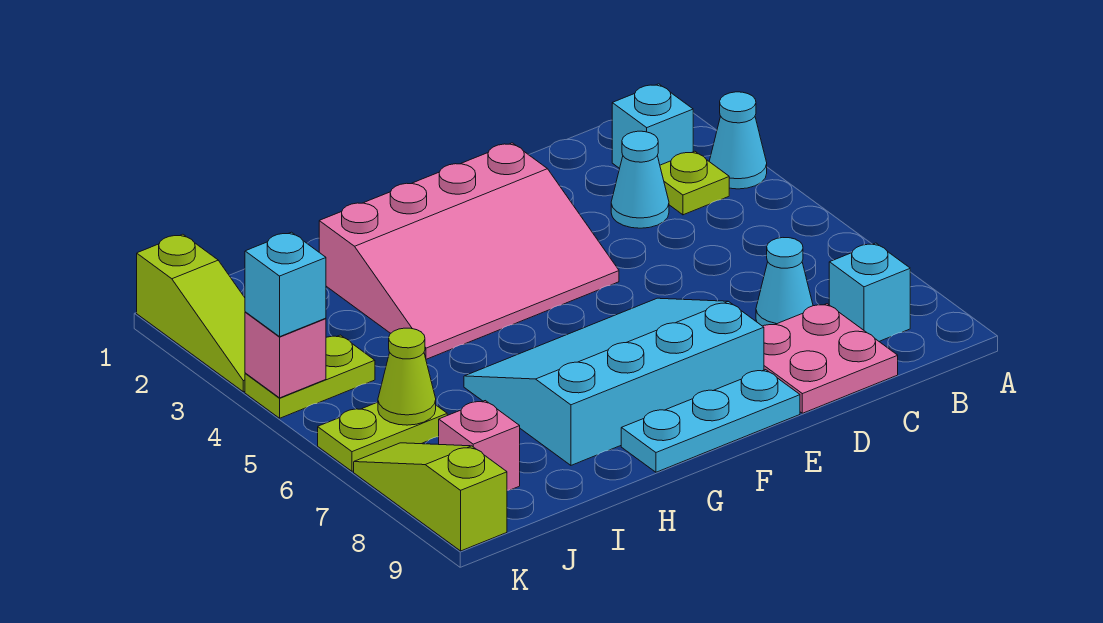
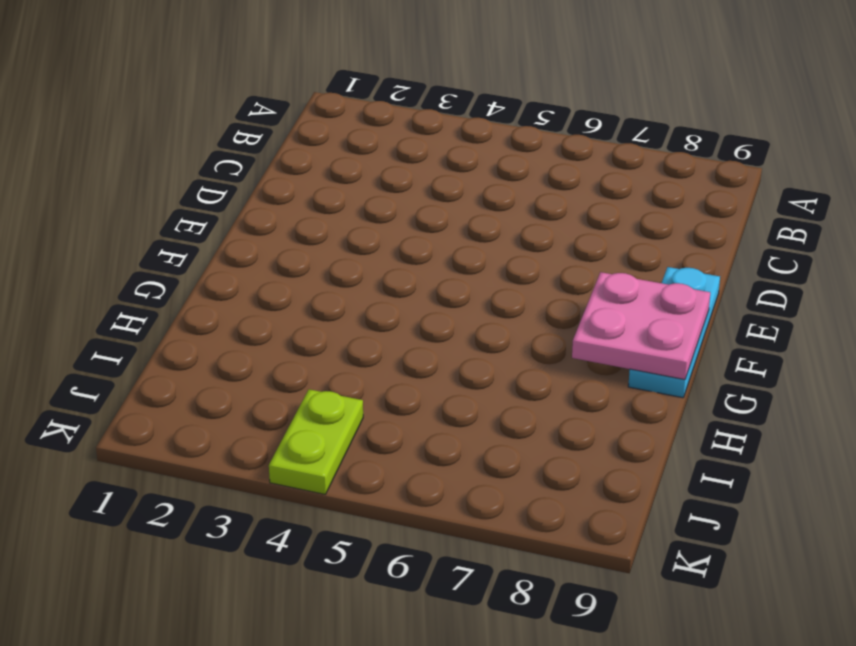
pink 2x2 plate [572,272,710,380] -> pink 2x2 plate moved to [763,304,898,413]
none -> cyan 1x1 cone [709,92,767,189]
none -> cyan 1x1 brick [612,84,693,168]
none -> lime 1x1 plate [660,151,729,215]

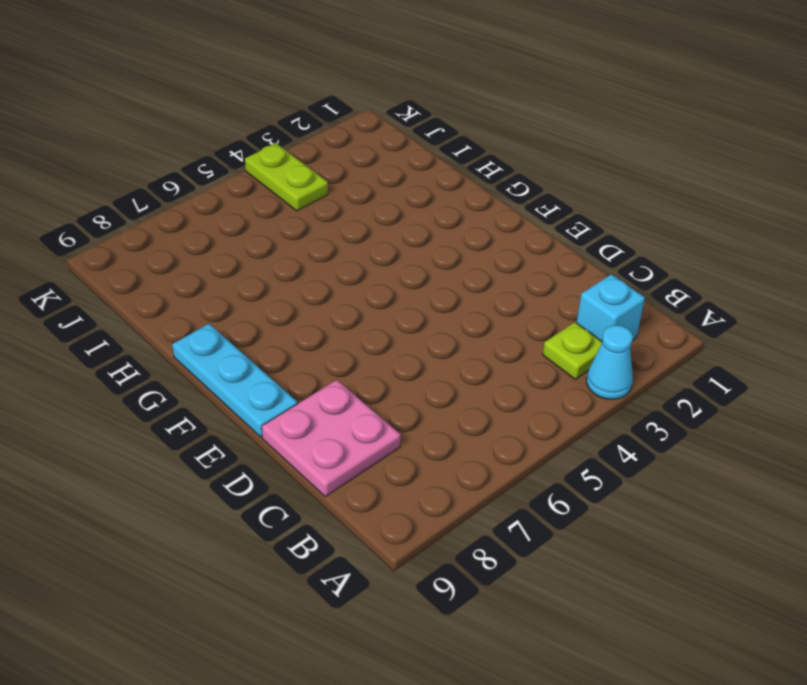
none -> cyan 1x1 brick [829,243,910,341]
none -> cyan 1x1 cone [611,131,669,228]
none -> cyan 1x1 cone [756,238,813,326]

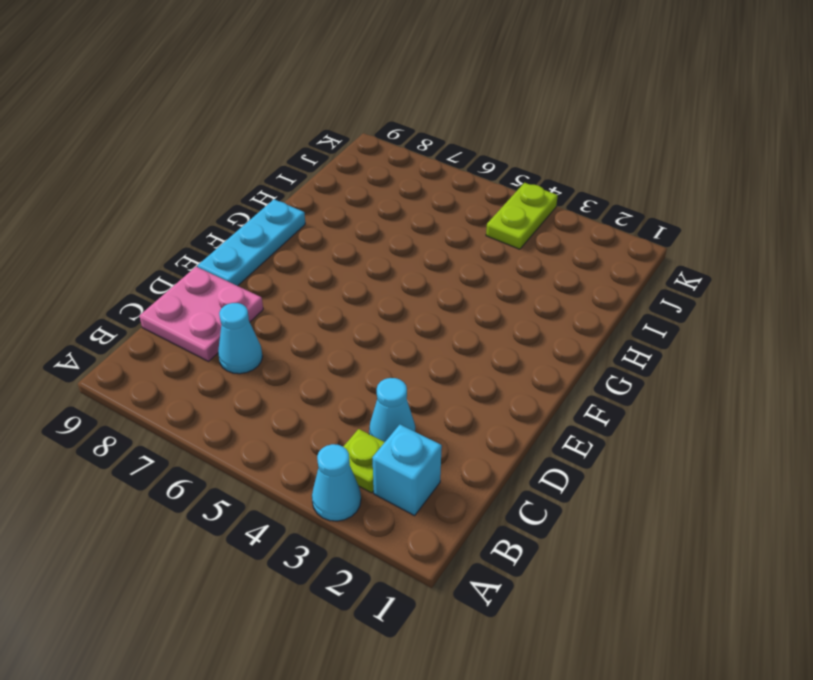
none -> cyan 1x1 brick [829,243,910,341]
none -> pink 3x4 slope [319,143,619,359]
none -> cyan 3x4 slope [464,298,764,465]

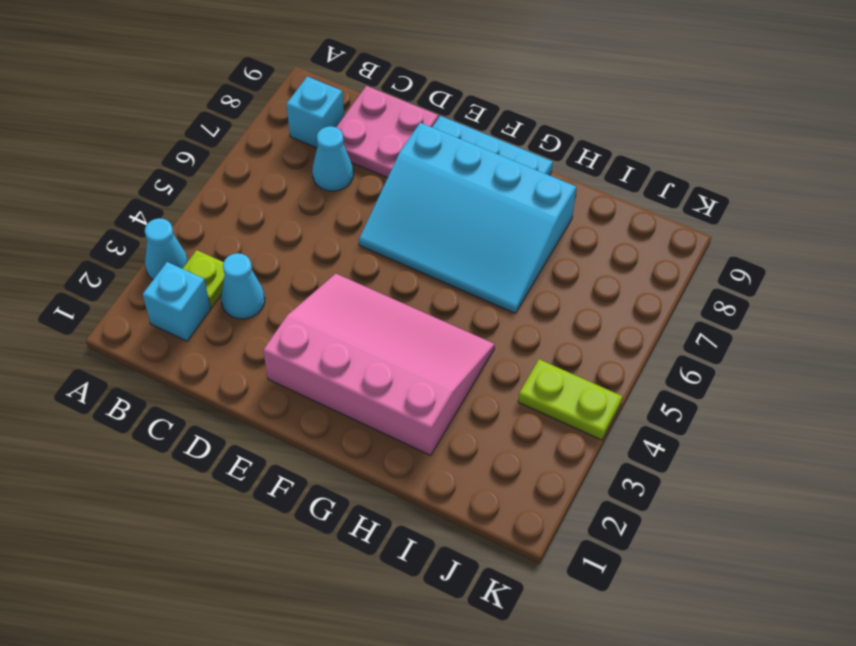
none -> lime 1x2 plate [318,402,447,471]
none -> pink 1x1 brick [439,401,520,490]
none -> lime 1x3 slope [137,234,245,392]

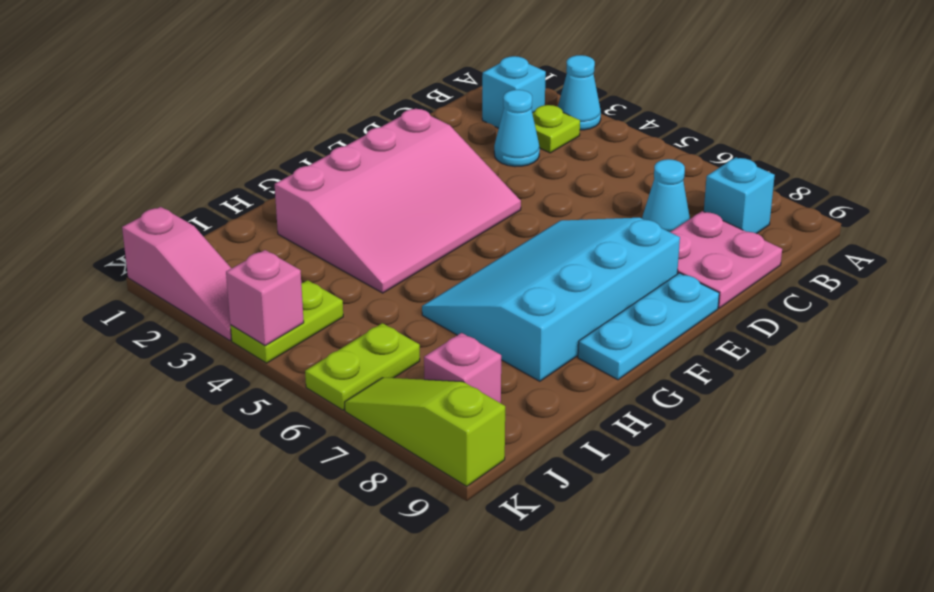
pink 1x3 slope [122,207,232,341] -> lime 1x3 slope [137,234,245,392]
none -> lime 1x1 cone [378,328,436,425]
none -> cyan 1x1 brick [245,232,326,337]

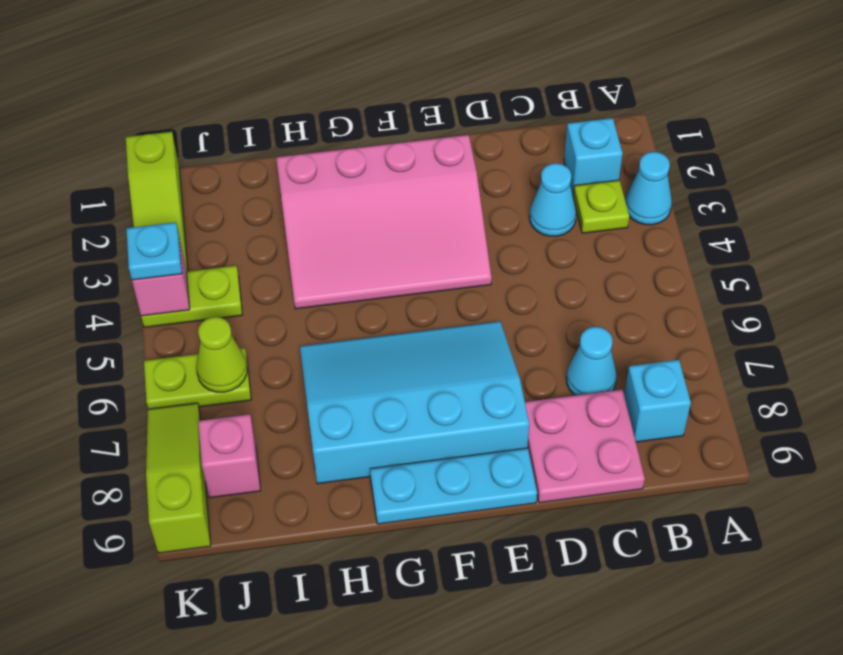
cyan 1x1 plate [126,222,182,280] -> cyan 1x1 brick [245,232,326,337]

